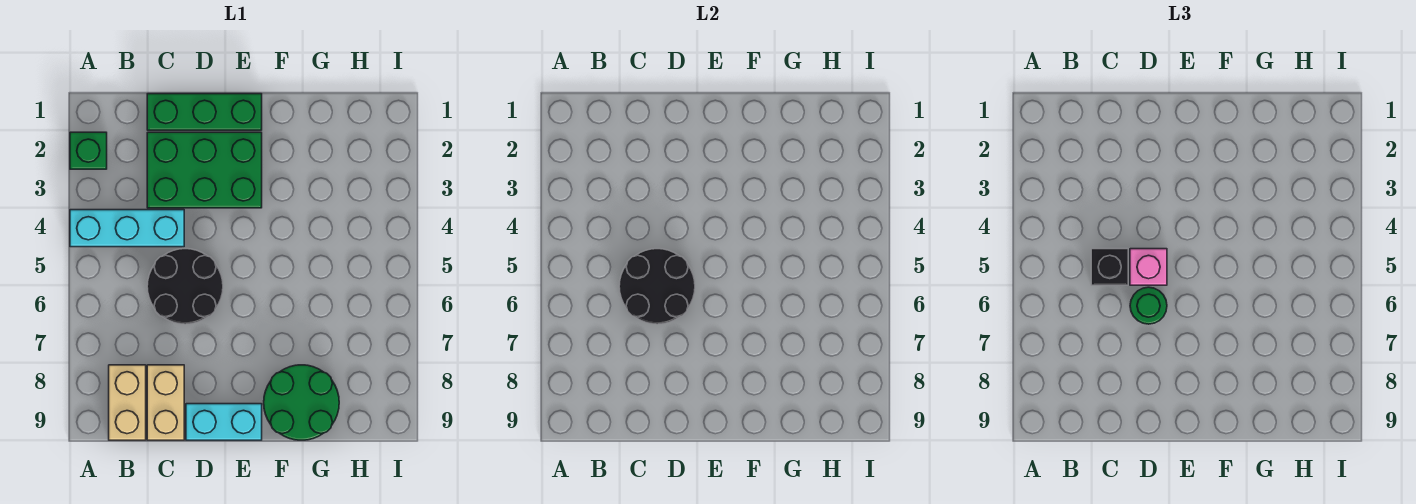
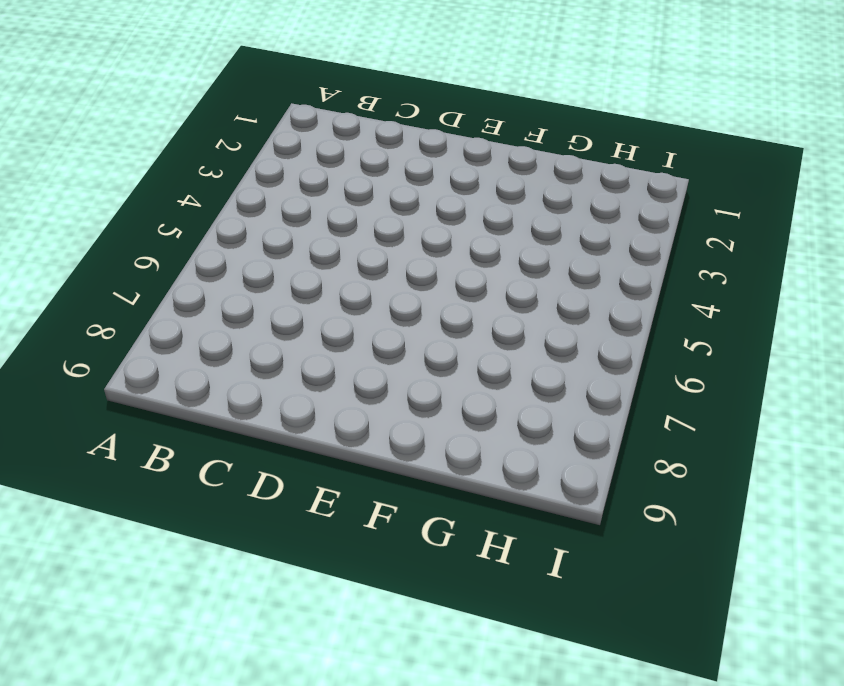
none -> green 1x1 brick [70,132,107,169]
none -> cyan 1x3 brick [70,210,184,247]
none -> tan 1x2 brick [109,365,146,440]

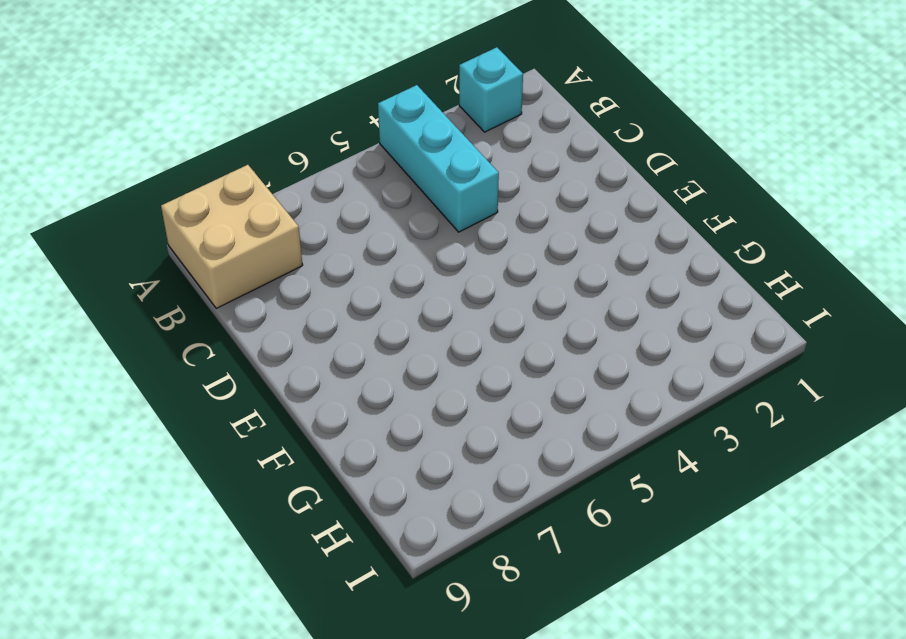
cyan 1x1 brick [459,47,523,132] -> green 1x1 brick [70,132,107,169]
tan 2x2 brick [161,165,303,308] -> tan 1x2 brick [109,365,146,440]
none -> green 1x3 brick [147,94,262,130]
none -> green 2x3 brick [147,132,262,208]
none -> black 2x2 round brick [147,249,223,324]

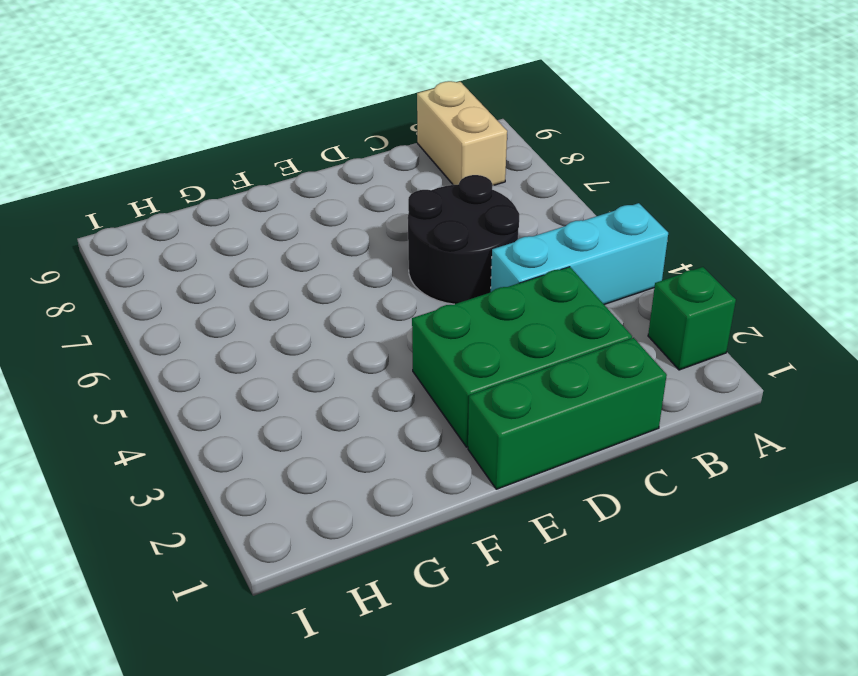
none -> tan 1x2 brick [147,365,184,440]
none -> cyan 1x2 brick [186,404,262,440]
none -> green 2x2 round brick [264,365,339,440]

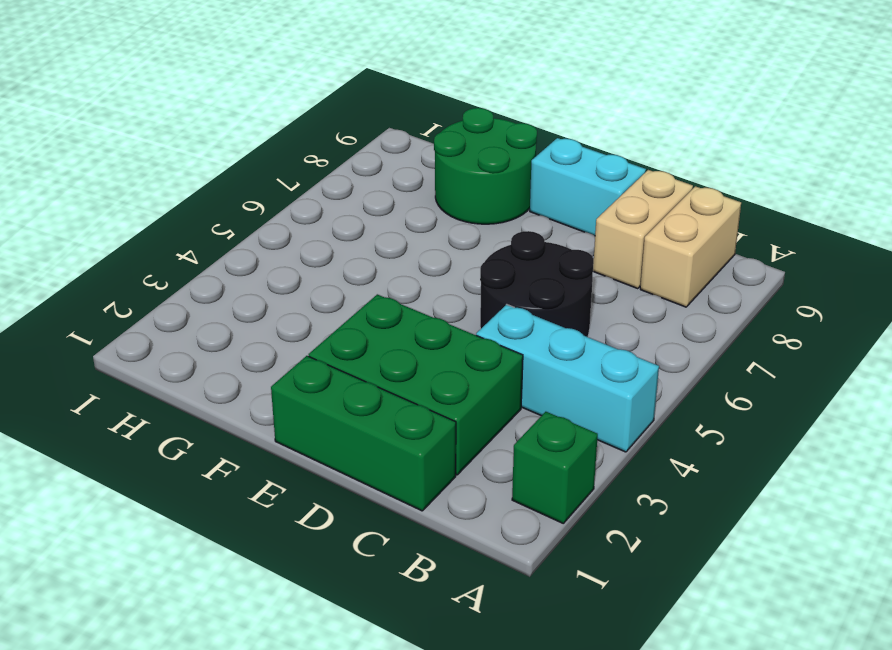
none -> black 2x2 round brick [619,249,695,324]
none -> black 1x1 brick [1091,249,1128,285]
none -> pink 1x1 brick [1130,249,1167,285]

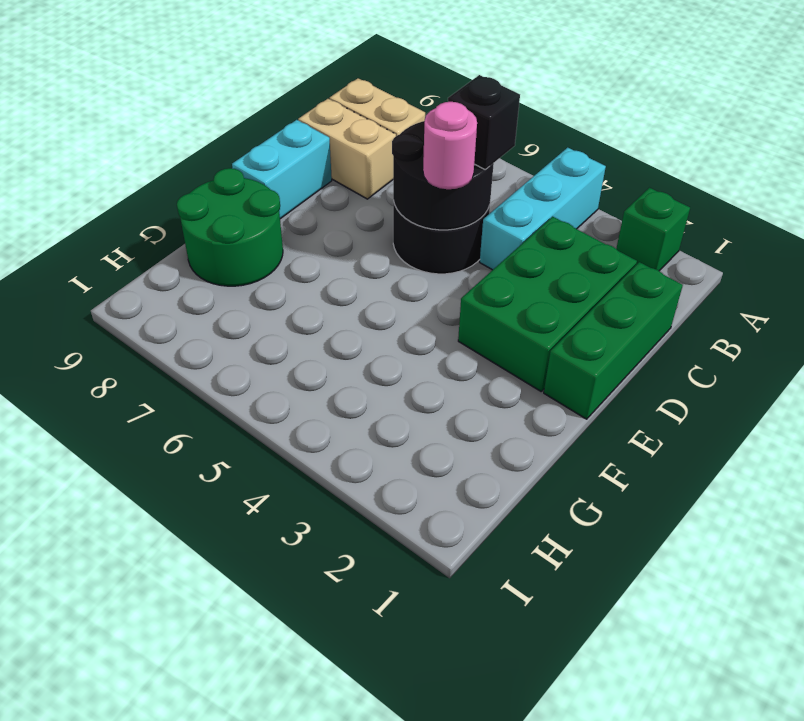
pink 1x1 round brick [423,102,477,189] -> pink 1x1 brick [1130,249,1167,285]
none -> green 1x1 round brick [1130,287,1167,324]

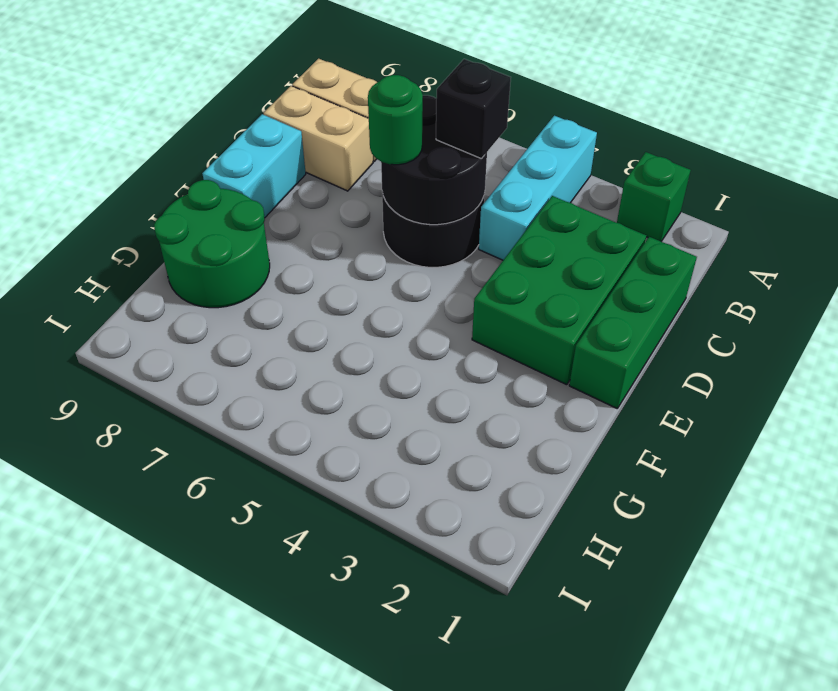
none -> pink 1x1 brick [1130,249,1167,285]

